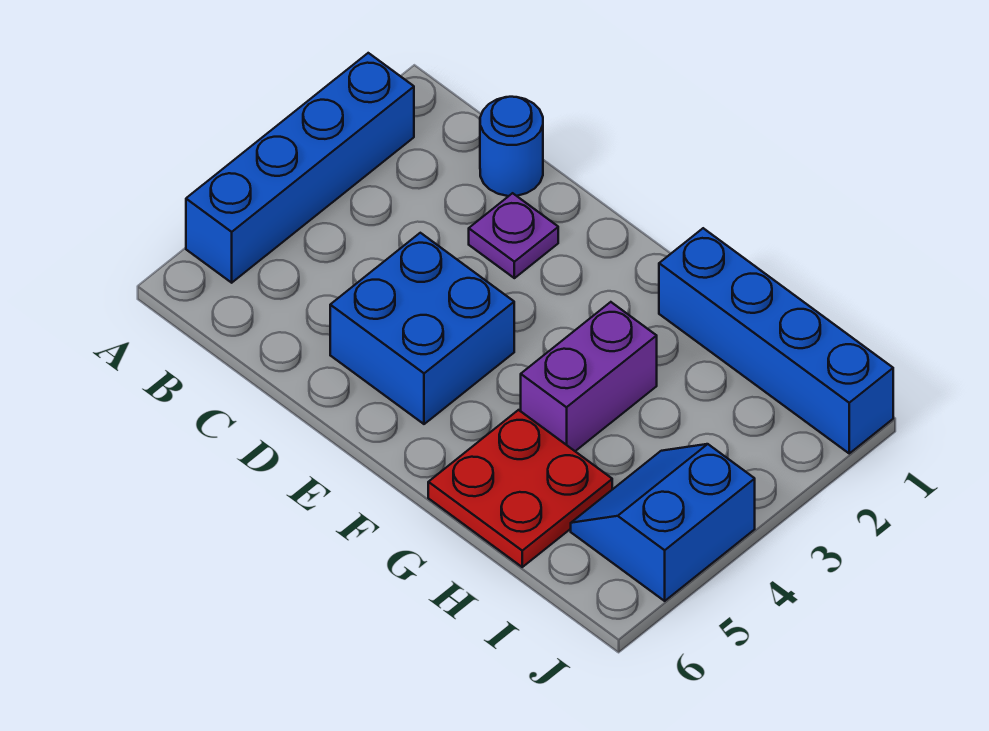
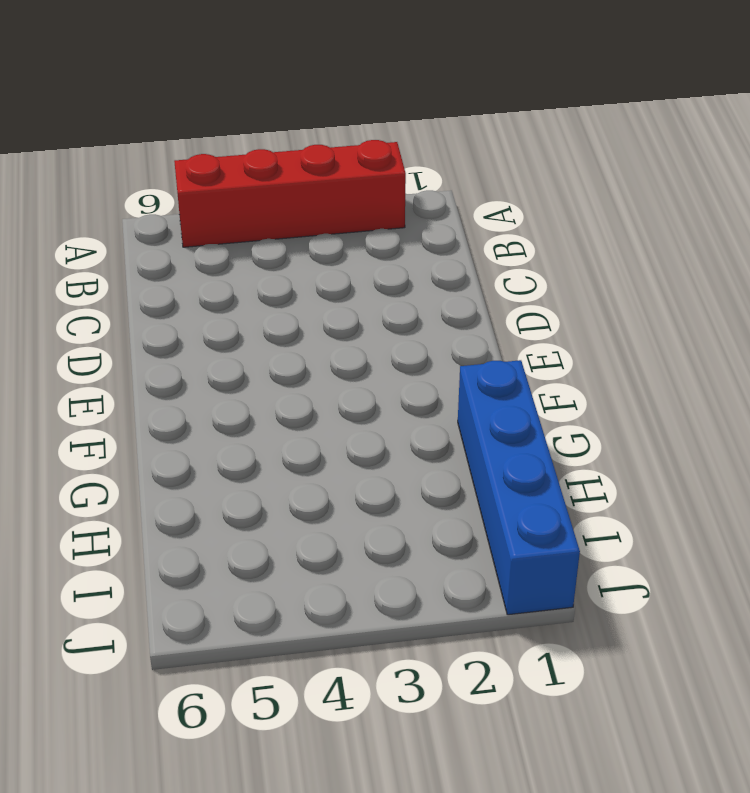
red 1x4 brick [174,140,406,247] -> blue 1x4 brick [186,53,414,283]
none -> blue 1x1 round brick [480,97,543,196]
none -> purple 1x1 plate [469,193,558,278]

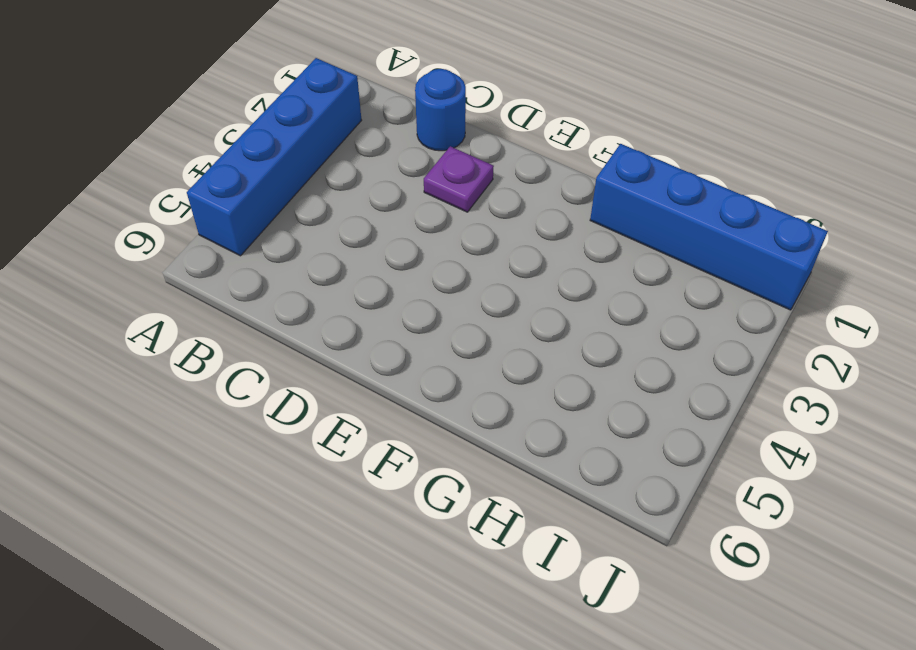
none -> blue 2x2 brick [330,233,514,424]
none -> purple 1x2 brick [521,302,657,451]

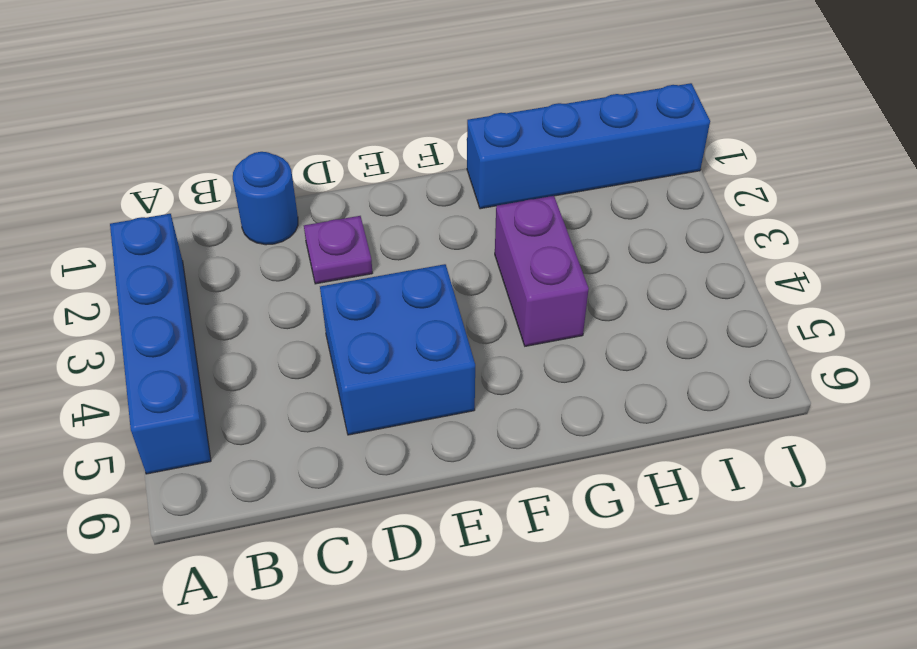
none -> red 2x2 plate [428,410,612,567]
none -> blue 2x2 slope [571,444,755,601]

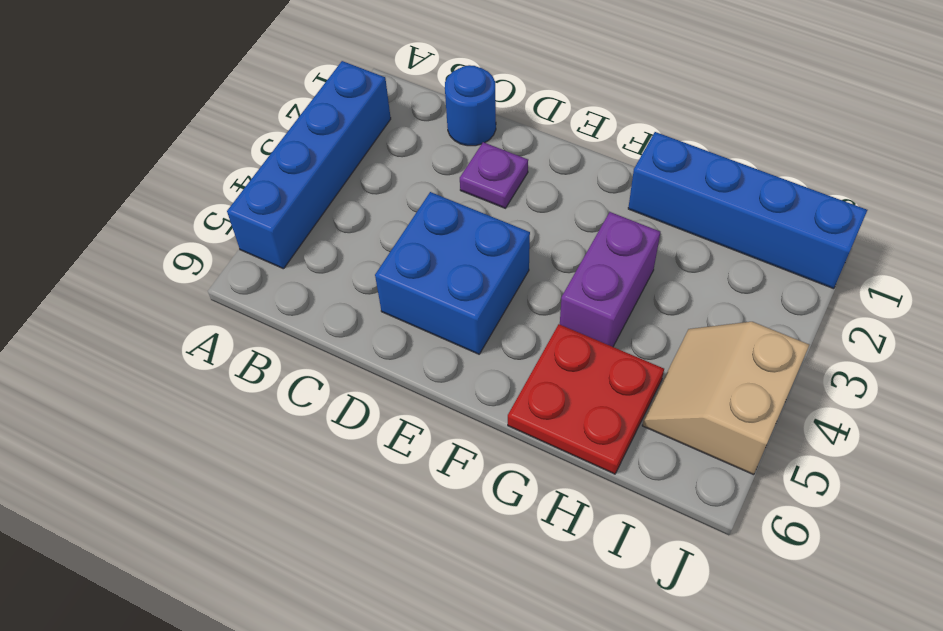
tan 2x2 slope [642,322,809,475] -> blue 2x2 slope [571,444,755,601]

